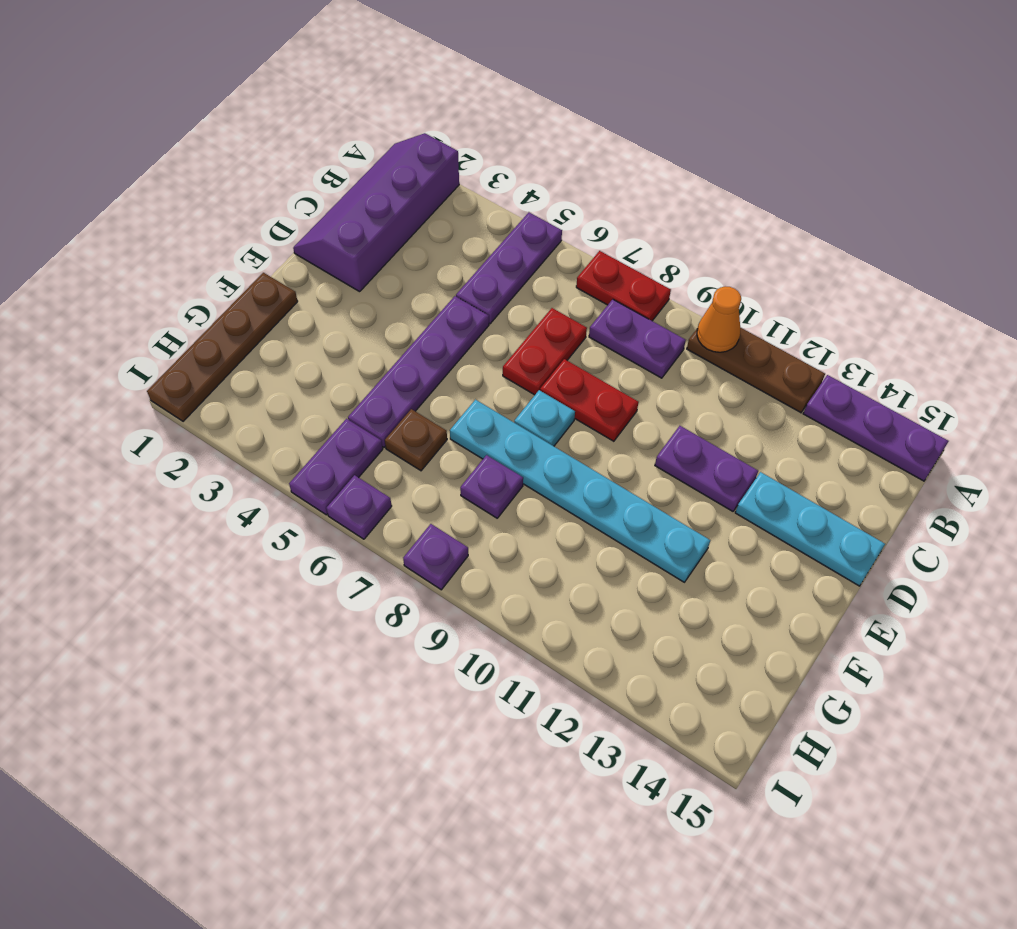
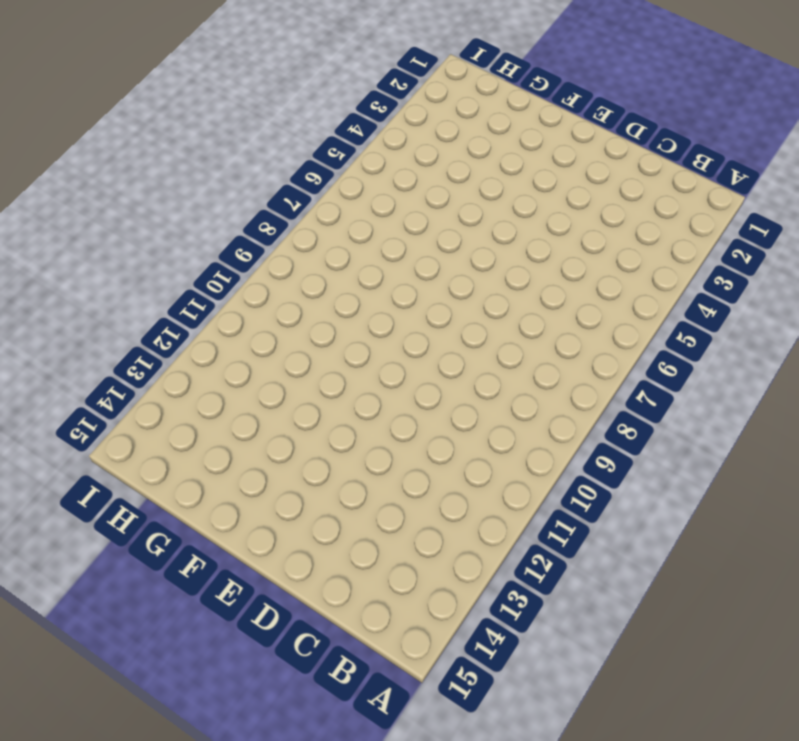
none -> purple 2x4 slope [293,133,459,292]
none -> purple 1x3 plate [456,212,562,324]
none -> red 1x2 plate [576,251,671,321]

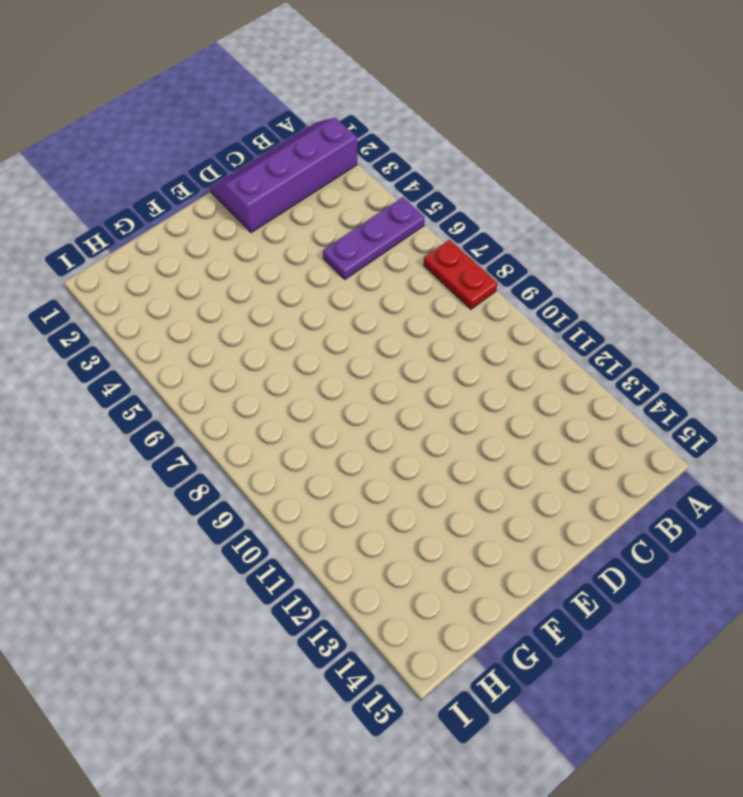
none -> brown 1x3 plate [687,327,825,413]
none -> purple 1x3 plate [803,375,949,481]
none -> purple 1x2 plate [589,299,686,378]

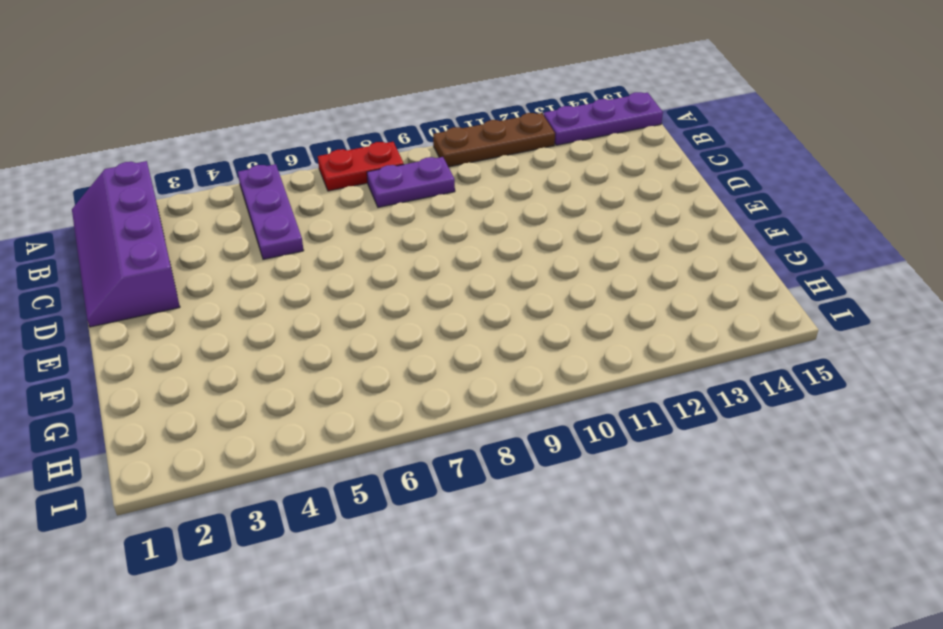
none -> red 1x2 plate [503,308,587,395]
none -> purple 1x4 plate [348,296,489,447]
none -> red 1x2 plate [540,359,639,441]

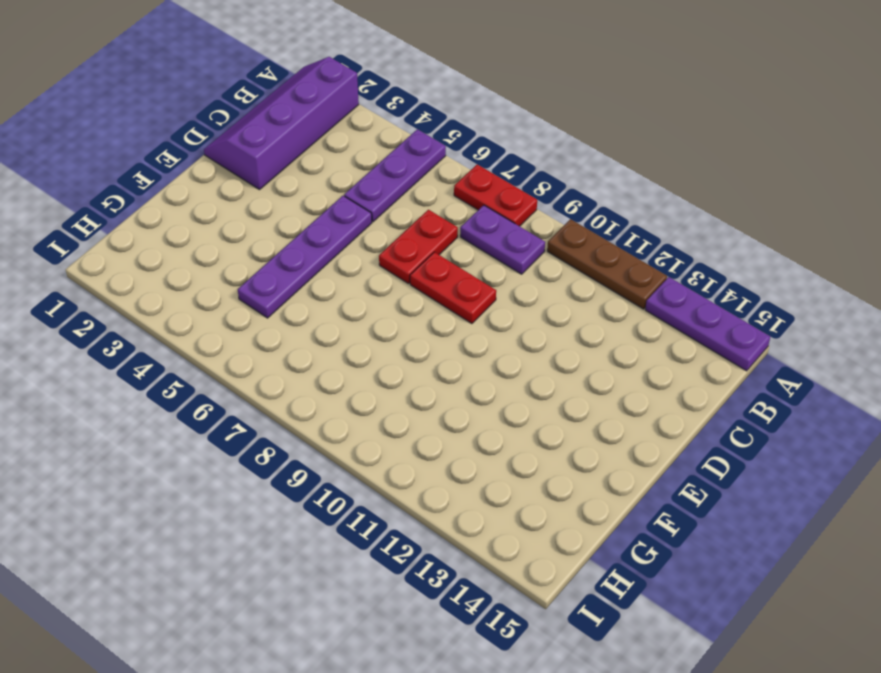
none -> purple 1x2 plate [655,426,758,511]
none -> cyan 1x3 plate [735,472,885,586]
none -> cyan 1x1 plate [514,390,575,446]

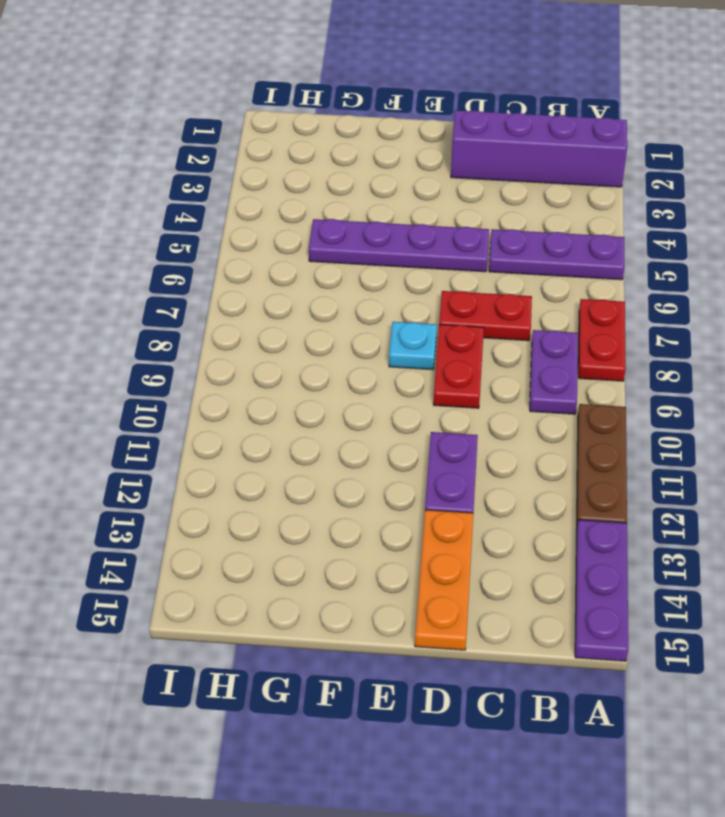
orange 1x3 plate [415,510,473,650] -> cyan 1x3 plate [735,472,885,586]
none -> brown 1x4 plate [147,273,298,421]
none -> cyan 1x6 plate [450,400,710,582]
none -> brown 1x1 plate [385,409,447,471]

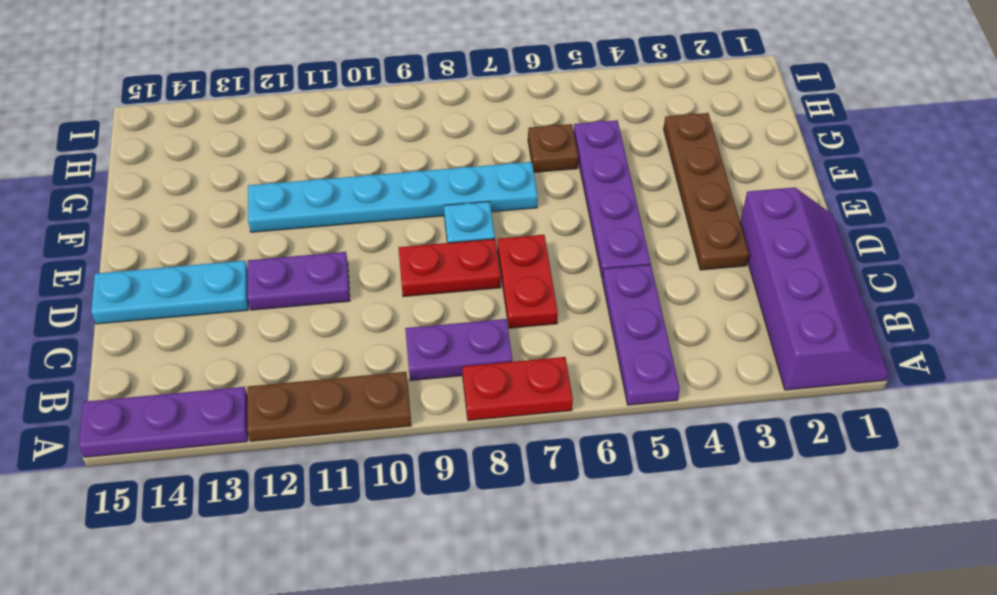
brown 1x4 plate [664,113,749,270] -> brown 1x4 plate moved to [147,273,298,421]
none -> purple 1x1 plate [460,455,523,518]
none -> purple 1x2 plate [289,419,383,515]
none -> purple 1x1 plate [326,475,392,539]

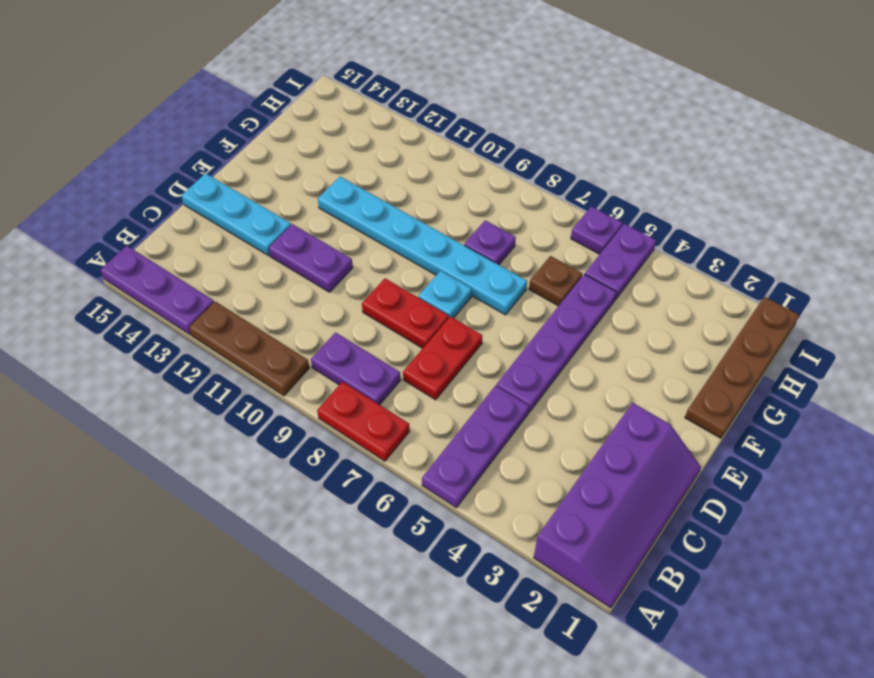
none -> purple 1x1 plate [403,524,468,590]
none -> orange 1x1 cone [697,286,741,352]

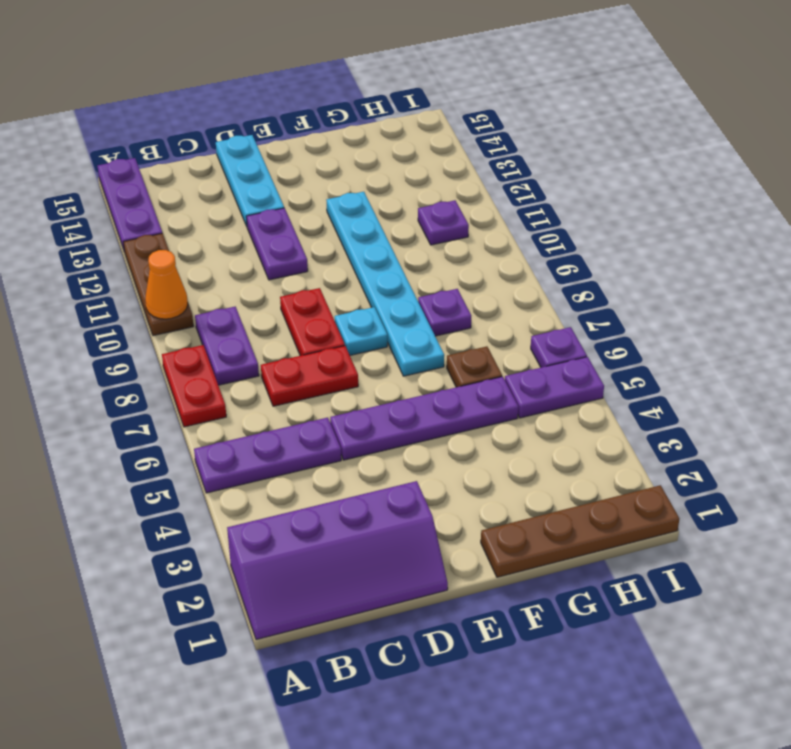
purple 1x1 plate [418,200,469,245] -> purple 1x1 plate moved to [403,524,468,590]

